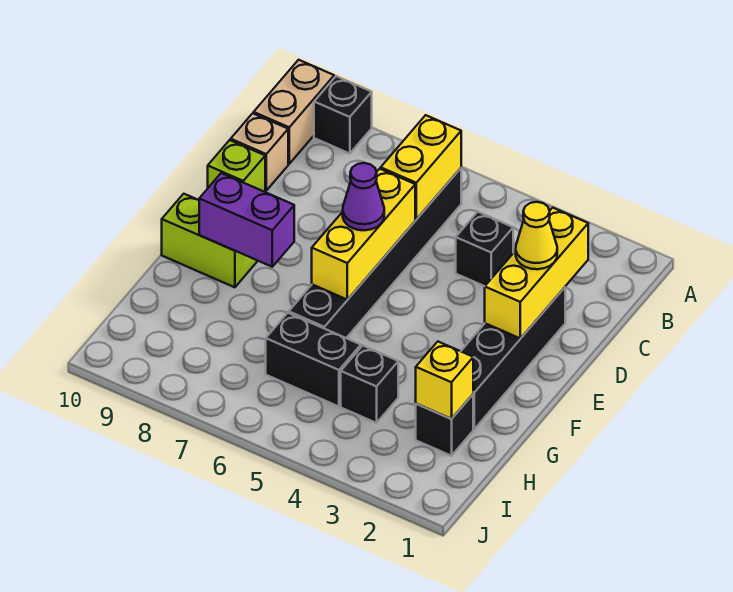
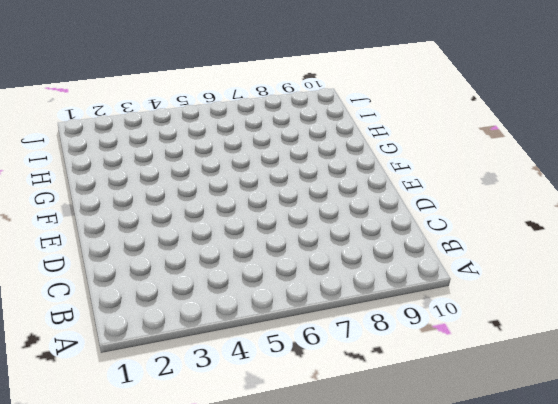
none -> black 1x1 brick [314,76,372,154]
none -> tan 1x2 brick [254,60,334,164]
none -> black 1x6 brick [289,168,461,338]

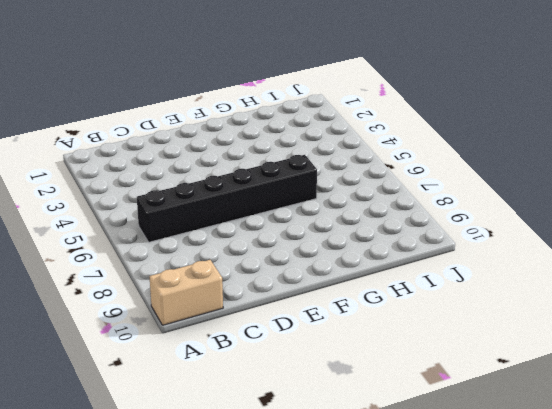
none -> black 1x1 brick [314,76,372,154]
none -> black 1x1 brick [456,212,513,286]
none -> tan 1x1 brick [231,113,288,190]

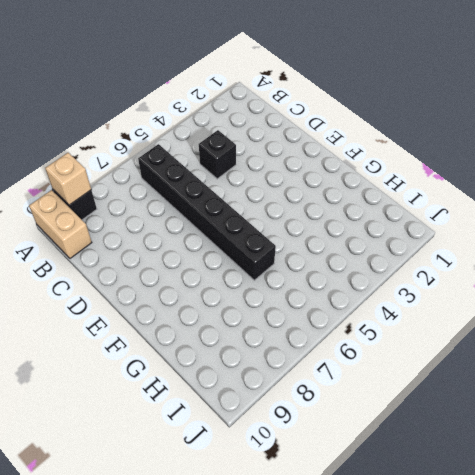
tan 1x1 brick [45,153,91,205] -> tan 1x1 brick moved to [231,113,288,190]
none -> black 1x4 brick [461,287,565,429]
none -> lime 1x1 brick [208,140,265,192]
none -> lime 1x2 brick [162,194,257,287]

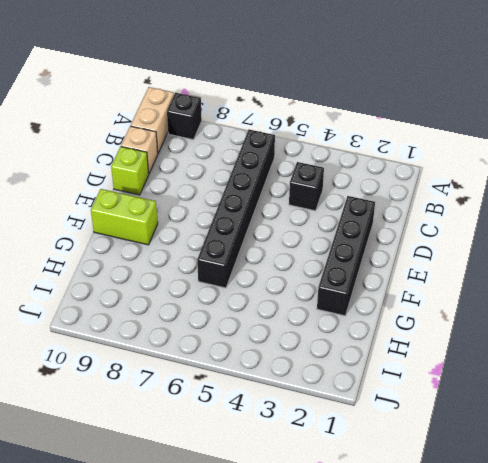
none -> black 1x1 brick [416,395,473,456]
none -> black 1x1 brick [341,346,398,423]
none -> black 1x2 brick [266,313,361,407]

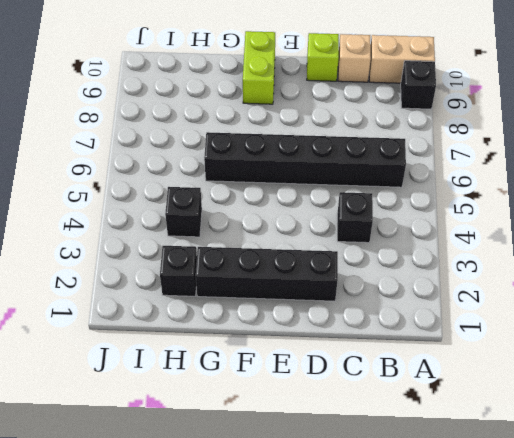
none -> black 1x2 brick [266,313,361,407]
none -> yellow 1x2 brick [381,115,461,219]
none -> yellow 1x3 brick [485,208,588,339]

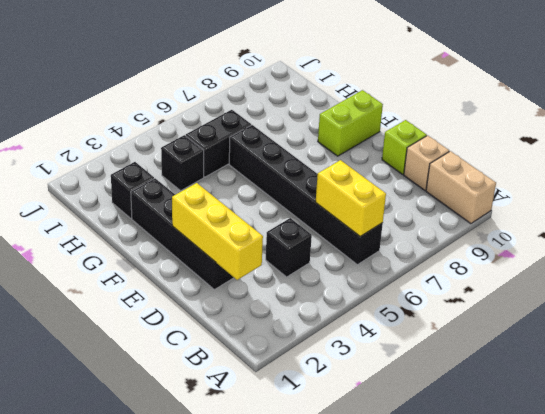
none -> black 1x1 brick [314,76,372,154]
none -> yellow 1x3 brick [312,169,415,300]
none -> purple 1x2 brick [199,173,294,267]

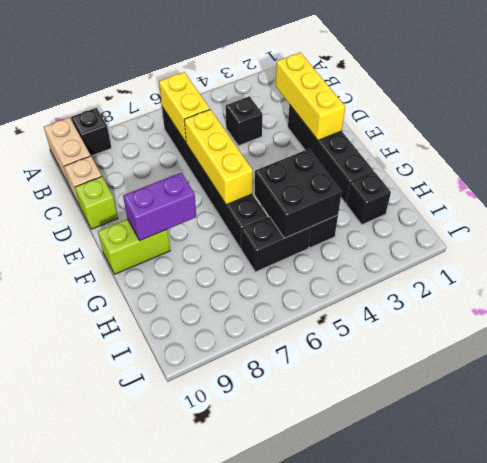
black 2x2 brick [255,149,342,238] -> none
none -> yellow 1x1 brick [416,342,473,419]
none -> yellow 1x1 cone [516,202,557,269]
none -> purple 1x1 cone [343,163,384,230]

